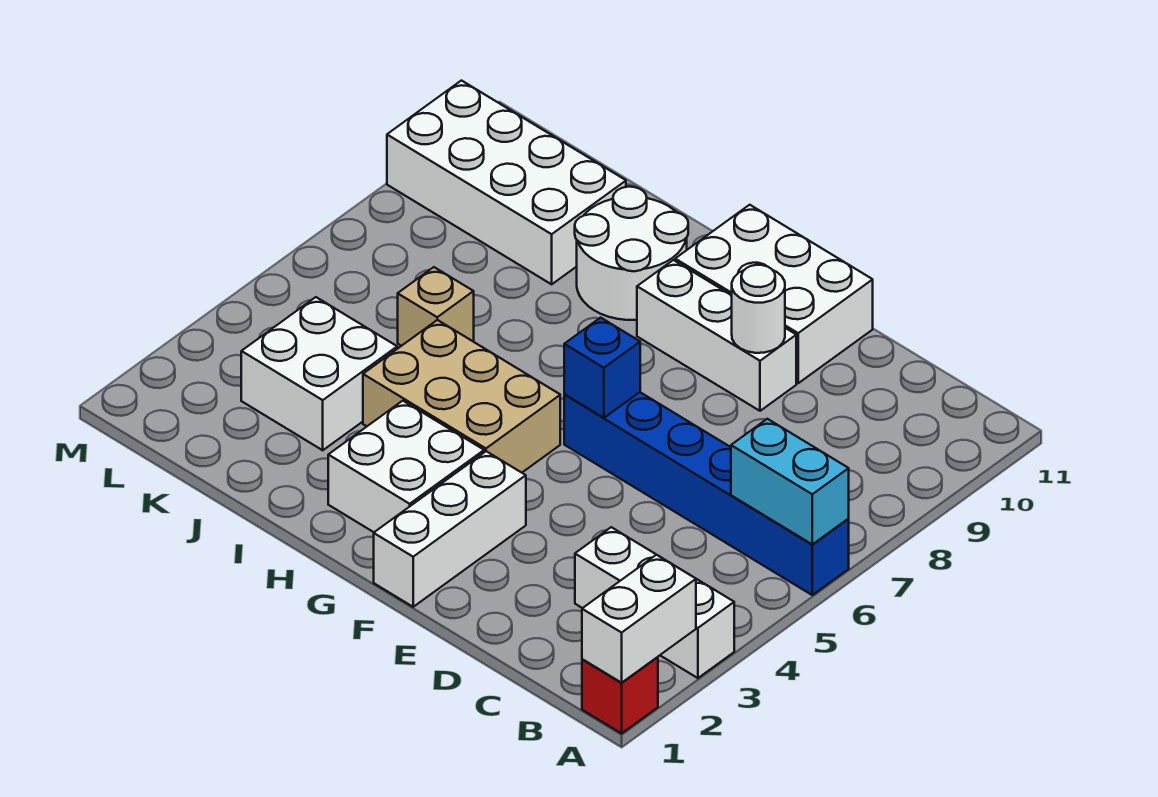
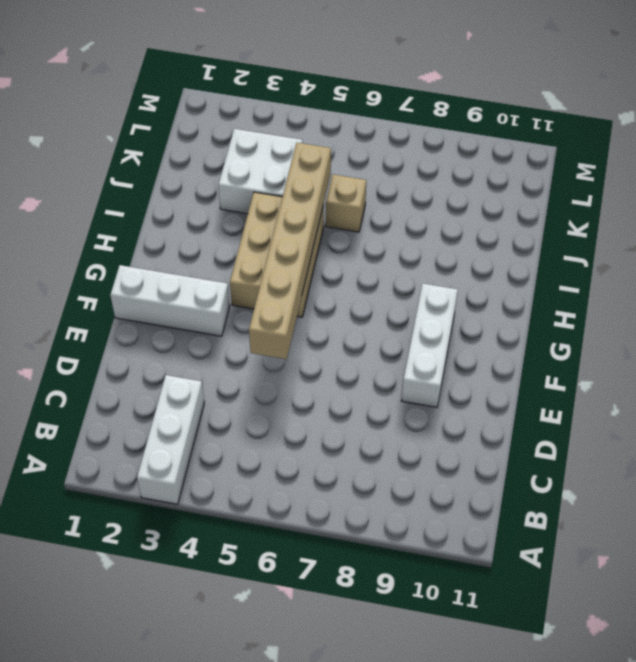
tan 1x6 brick [249,143,331,359] -> none
none -> red 1x1 brick [582,657,658,733]
none -> blue 1x6 brick [564,392,849,595]
none -> white 2x3 brick [675,205,873,383]

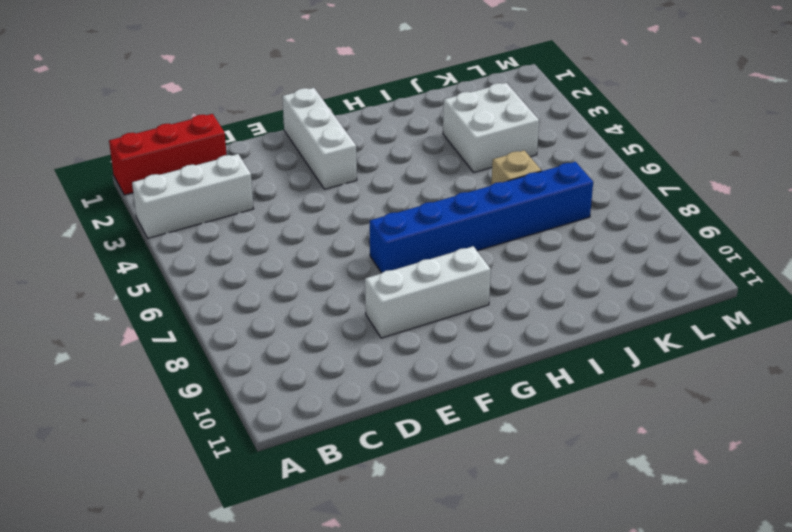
red 1x3 brick [109,114,226,195] -> red 1x1 brick [582,657,658,733]
blue 1x6 brick [370,162,593,273] -> blue 1x6 brick moved to [564,392,849,595]
none -> white 2x3 brick [675,205,873,383]
none -> white 2x2 brick [328,401,484,532]
none -> tan 2x3 brick [363,320,560,473]

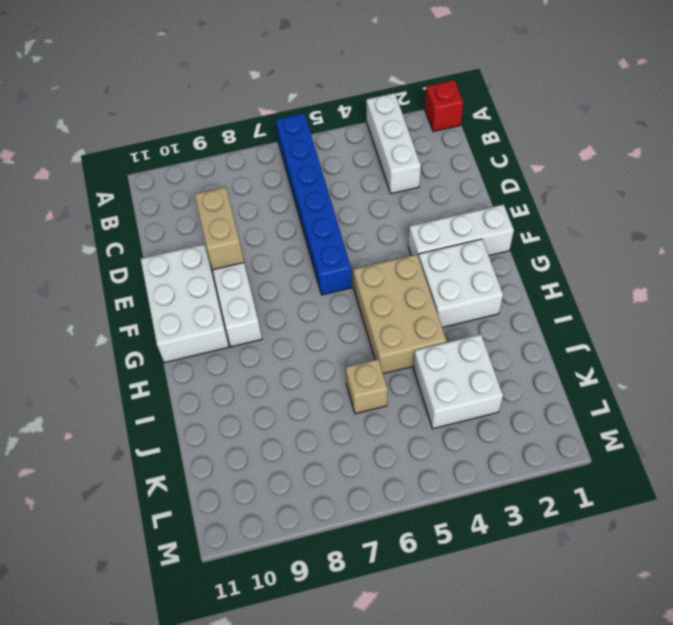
tan 1x2 brick [195,187,244,270] -> white 1x1 round brick [732,265,785,353]
none -> white 2x2 round brick [575,187,688,320]
none -> white 2x4 brick [387,81,626,284]
none -> white 1x2 brick [582,555,696,683]

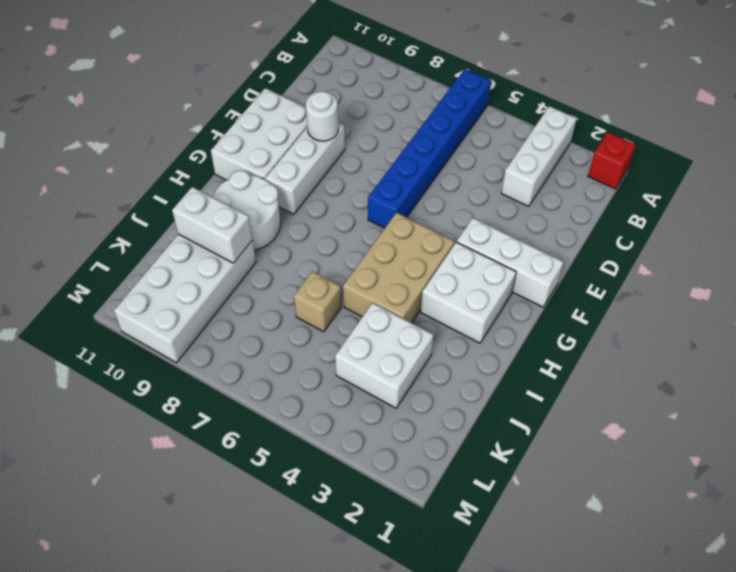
white 1x2 brick [172,187,252,263] -> white 1x2 brick moved to [582,555,696,683]
none -> cyan 1x2 brick [731,419,849,544]
none -> blue 1x1 brick [564,318,640,418]

